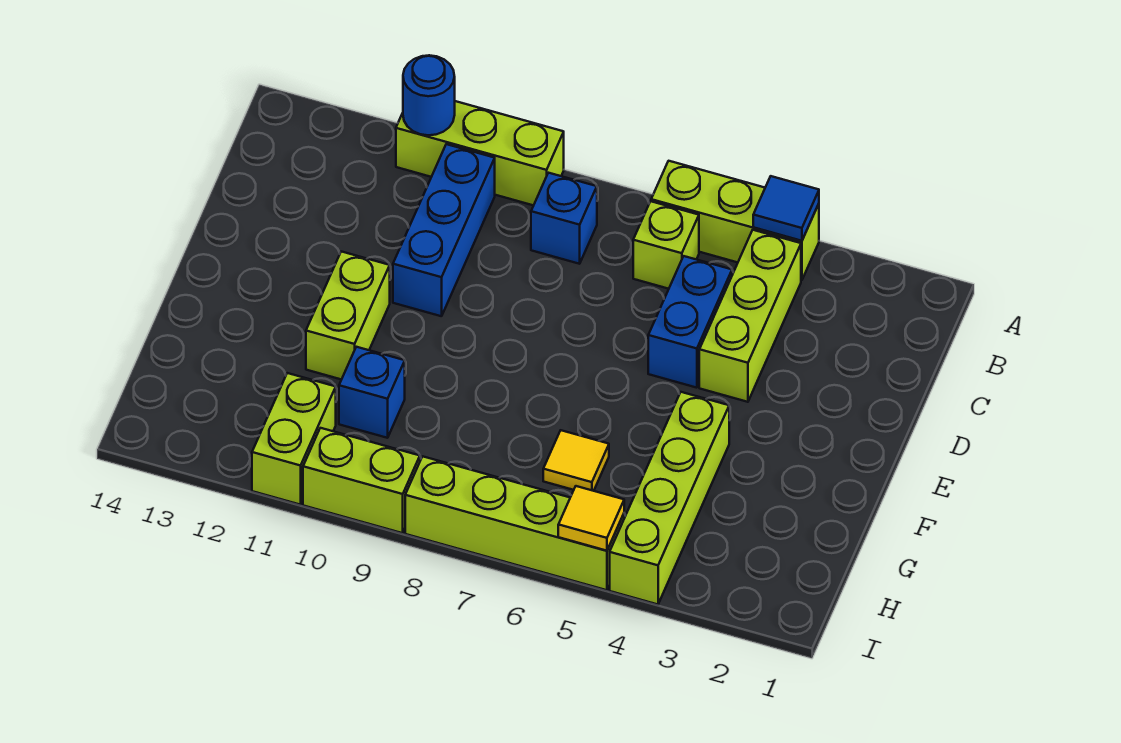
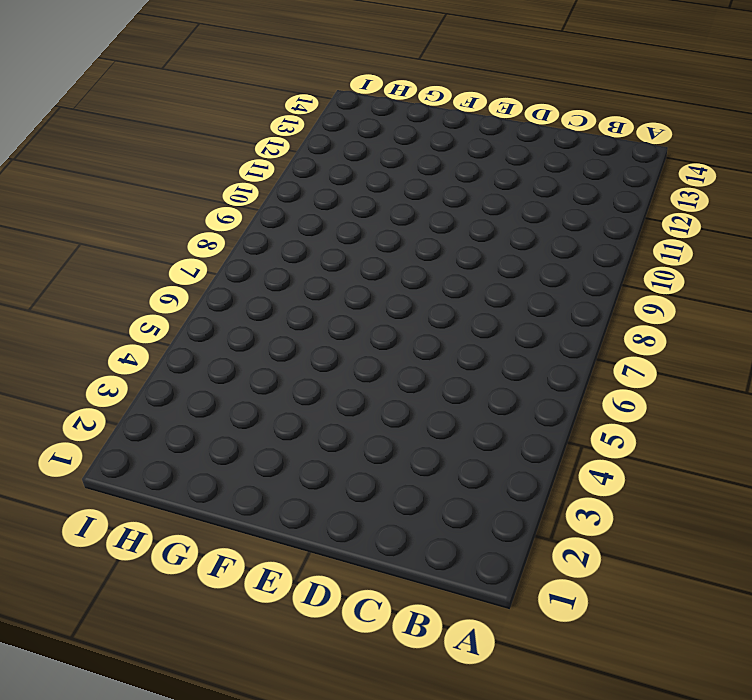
none -> lime 1x3 brick [651,161,819,280]
none -> lime 1x3 brick [396,101,564,205]
none -> lime 1x3 brick [699,230,801,402]

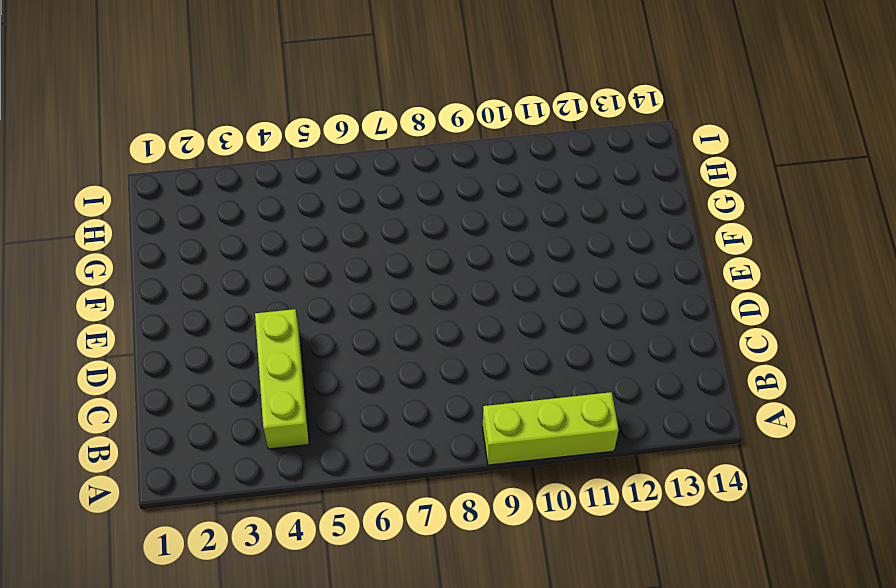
none -> lime 1x3 brick [651,161,819,280]
none -> lime 1x1 brick [633,201,699,289]
none -> blue 1x1 brick [531,173,597,264]

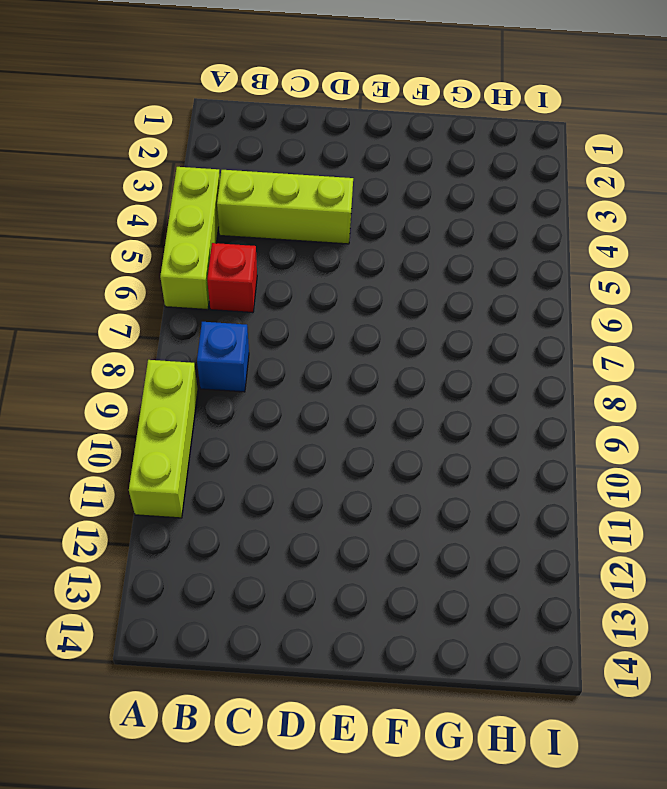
red 1x1 brick [207,243,257,313] -> lime 1x1 brick [633,201,699,289]
none -> blue 1x3 brick [393,144,495,316]
none -> blue 1x2 brick [648,256,732,388]
none -> lime 1x2 brick [306,252,390,379]

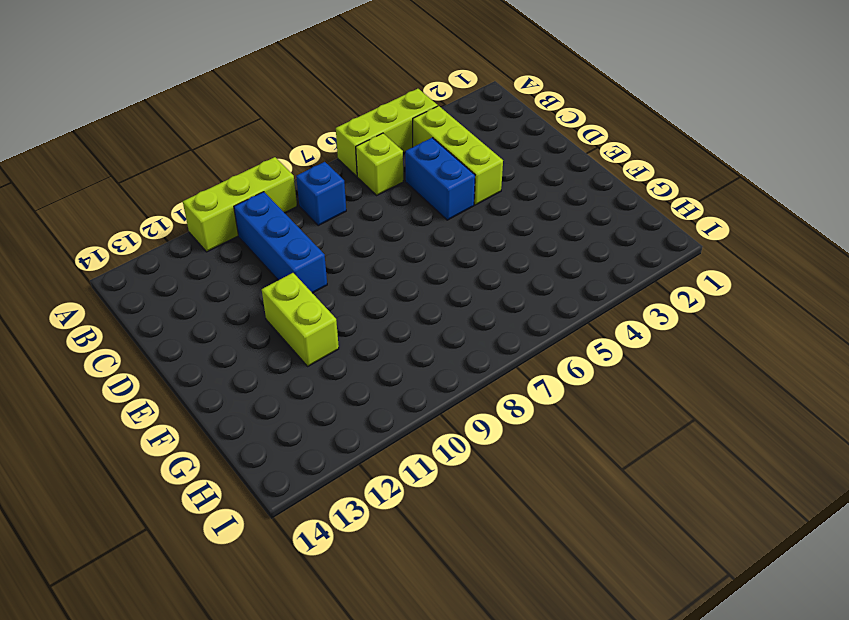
none -> lime 1x4 brick [610,392,729,604]
none -> yellow 1x1 tile [543,430,609,491]
none -> blue 1x1 brick [339,347,405,438]

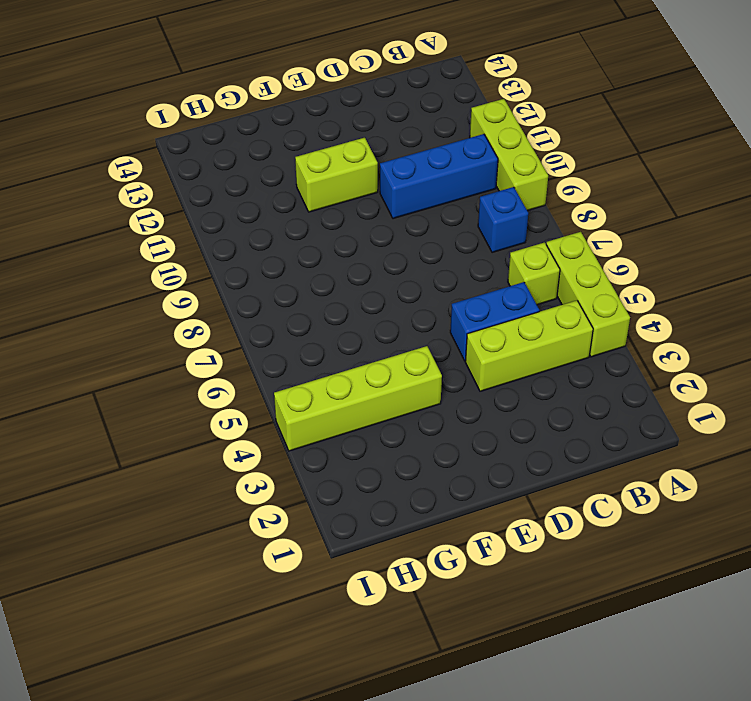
none -> yellow 1x1 tile [543,430,609,491]
none -> blue 1x1 brick [339,347,405,438]
none -> lime 1x2 brick [252,373,336,505]

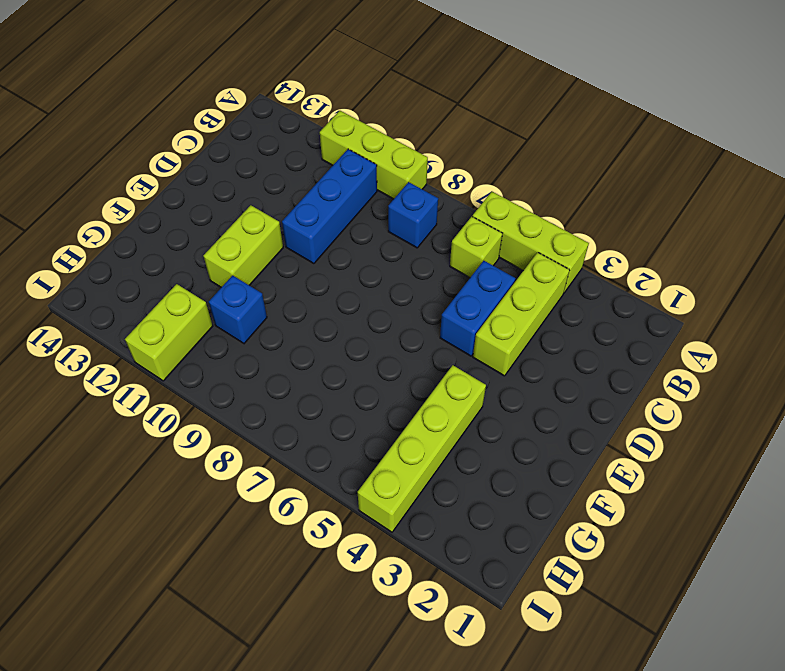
none -> yellow 1x1 tile [543,430,609,491]
none -> lime 1x4 brick [405,456,624,590]
none -> lime 1x2 brick [303,428,420,533]

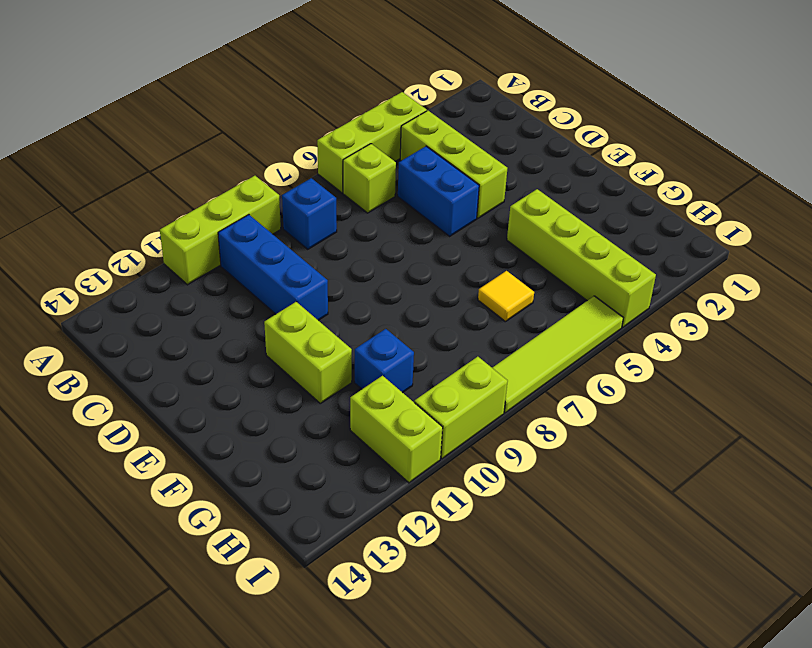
lime 1x4 tile [492,296,623,413] -> lime 1x4 brick [405,456,624,590]
none -> blue 1x1 tile [753,176,819,241]
none -> blue 1x1 round brick [403,55,455,135]
none -> yellow 1x1 tile [558,486,624,551]

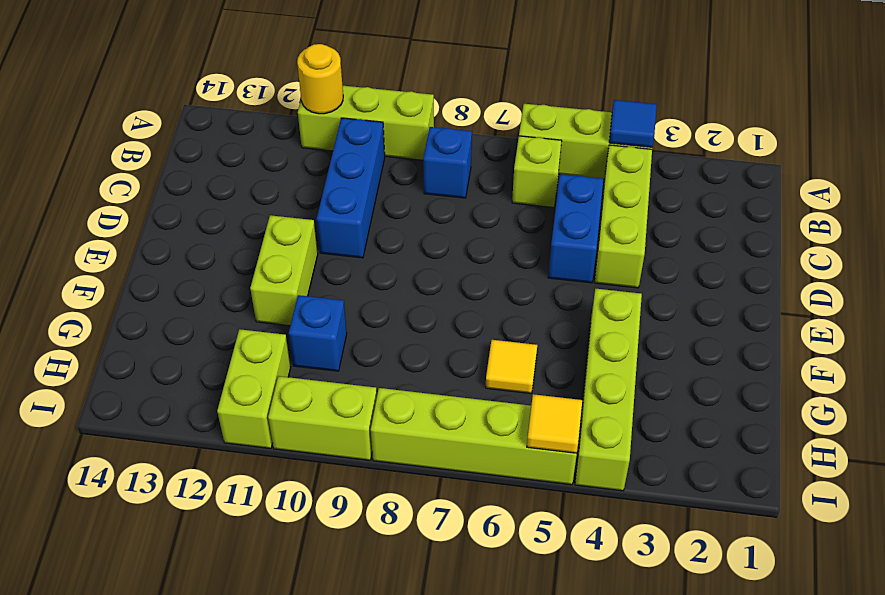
yellow 1x1 round brick [297,44,343,114] -> blue 1x1 round brick [403,55,455,135]

